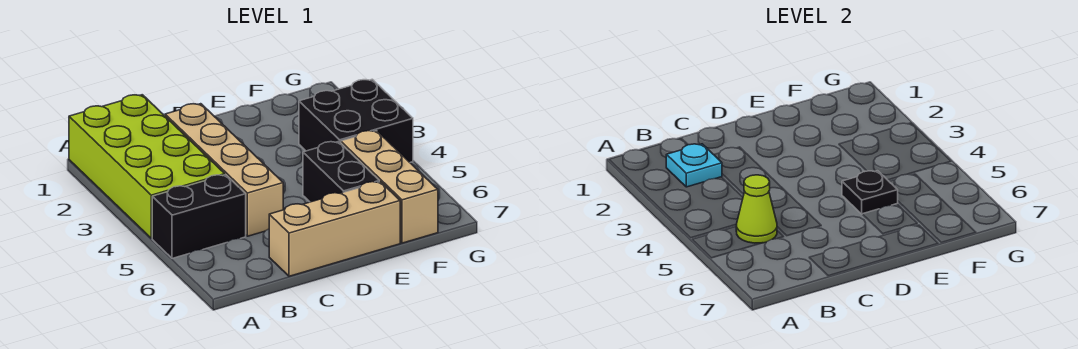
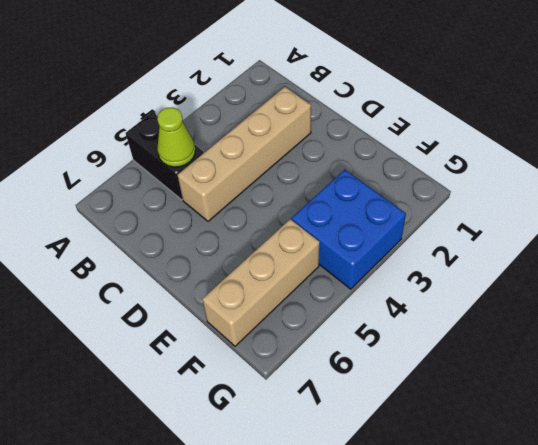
blue 2x2 brick [292,170,406,289] -> black 2x2 brick [299,79,413,162]
none -> lime 2x4 brick [69,95,225,238]
none -> tan 1x3 brick [269,182,400,276]

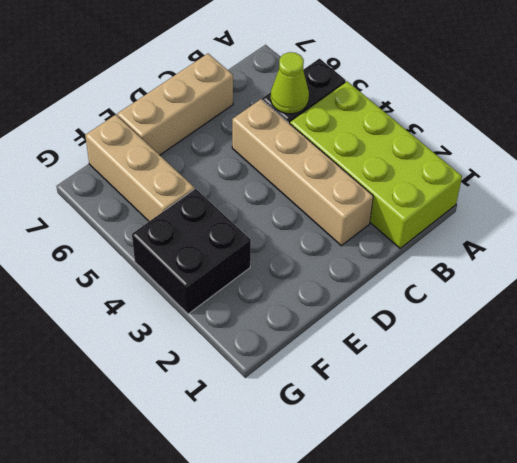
none -> black 1x2 brick [303,142,379,202]
none -> cyan 1x1 plate [666,144,722,187]

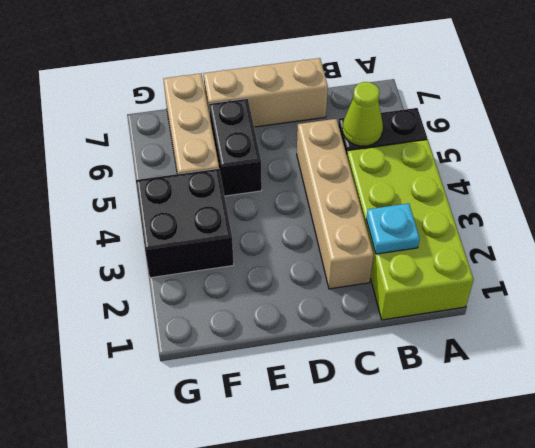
none -> black 1x1 plate [842,171,898,214]

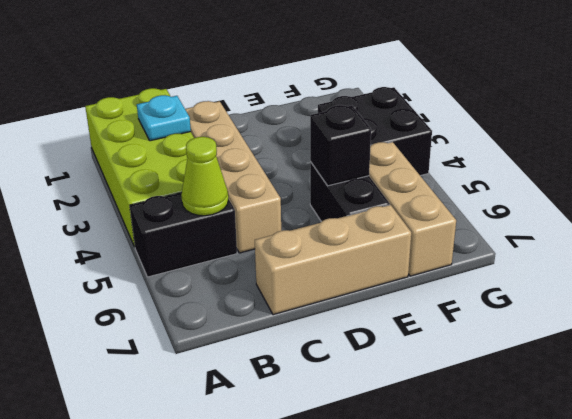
black 1x1 brick [310,105,371,186] -> black 1x1 plate [842,171,898,214]

